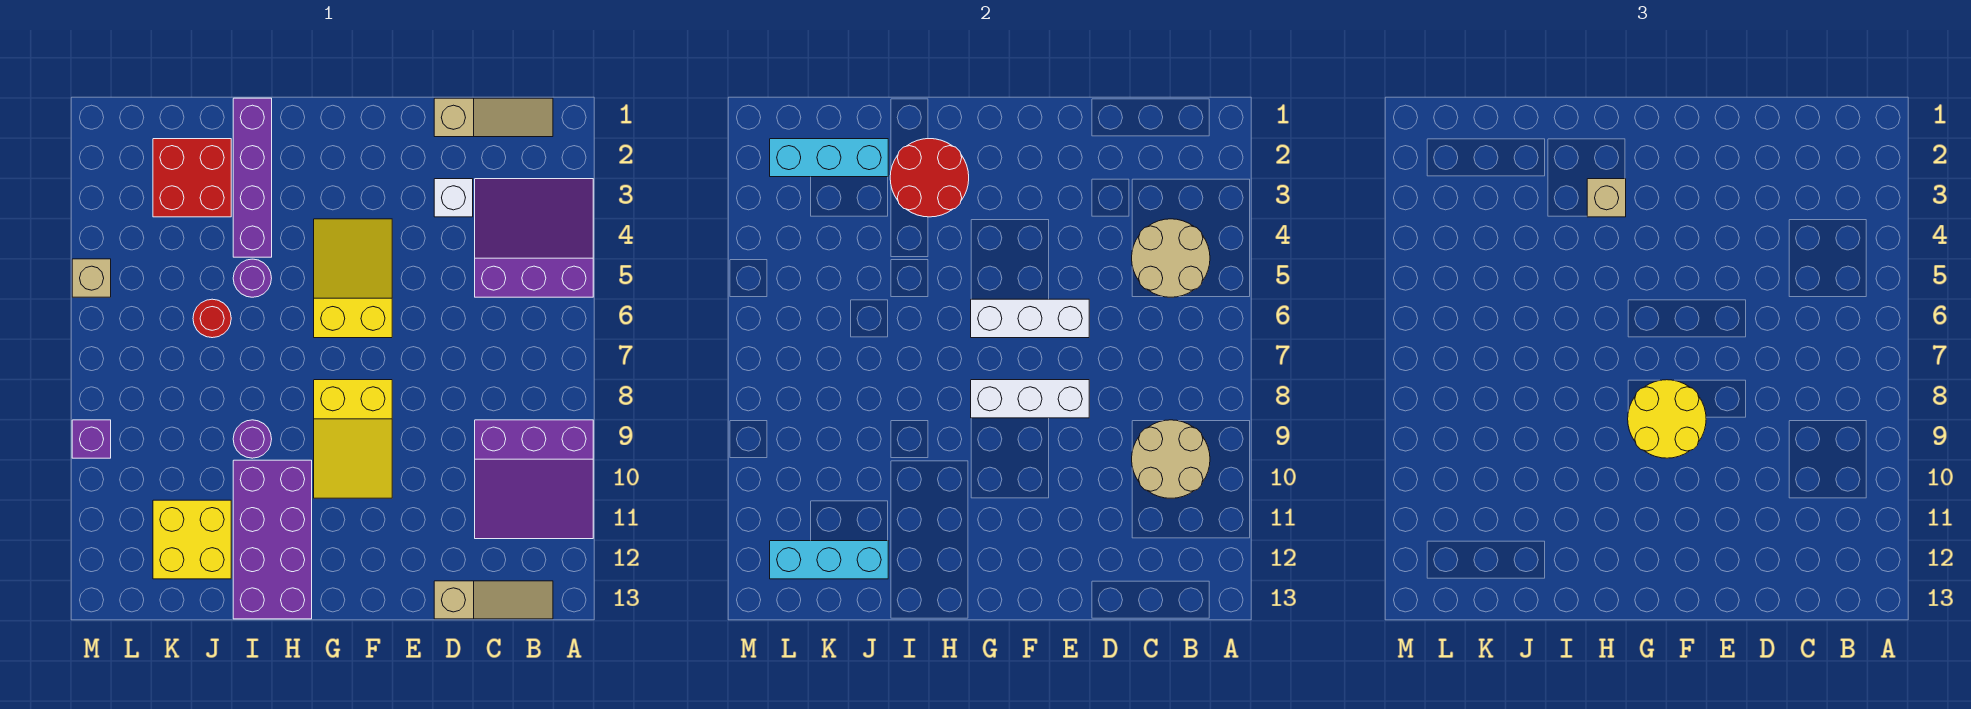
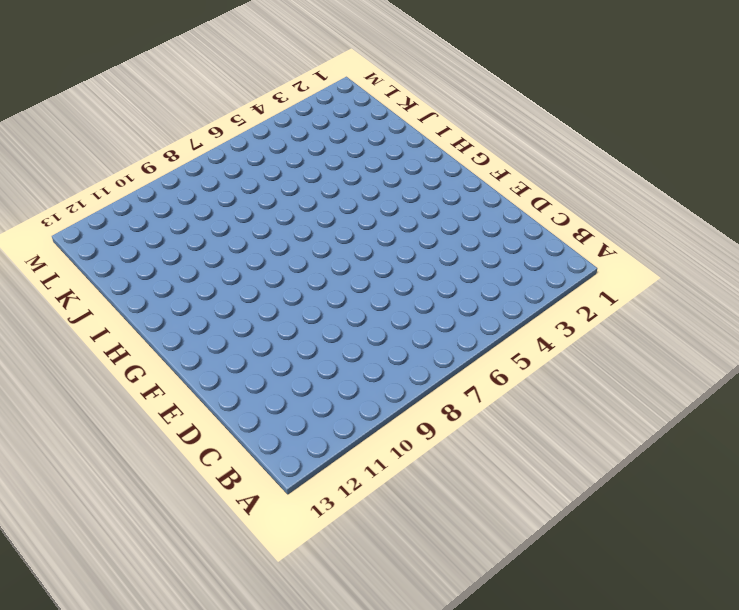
none -> purple 3x3 slope [475,179,593,297]
none -> purple 3x3 slope [475,420,593,539]
none -> tan 1x3 slope [434,98,553,137]

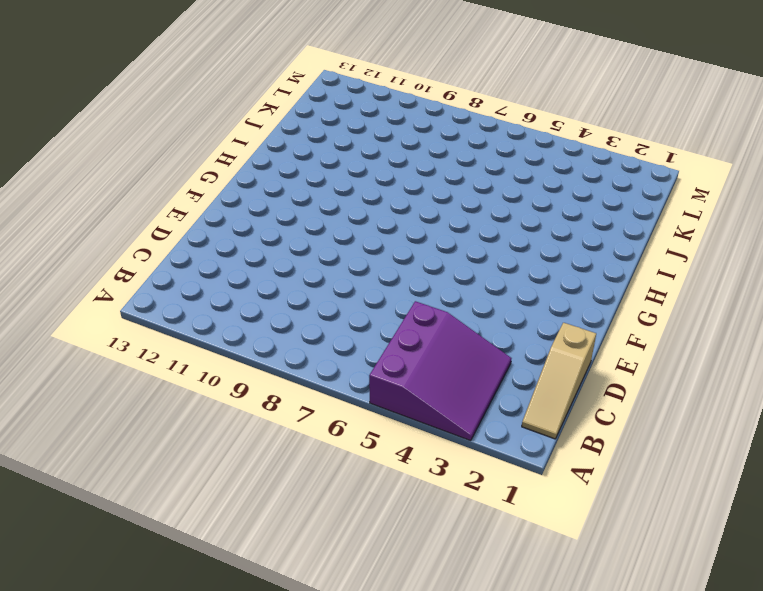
none -> purple 3x3 slope [475,420,593,539]
none -> tan 1x3 slope [434,581,553,619]
none -> white 1x1 brick [434,179,473,217]

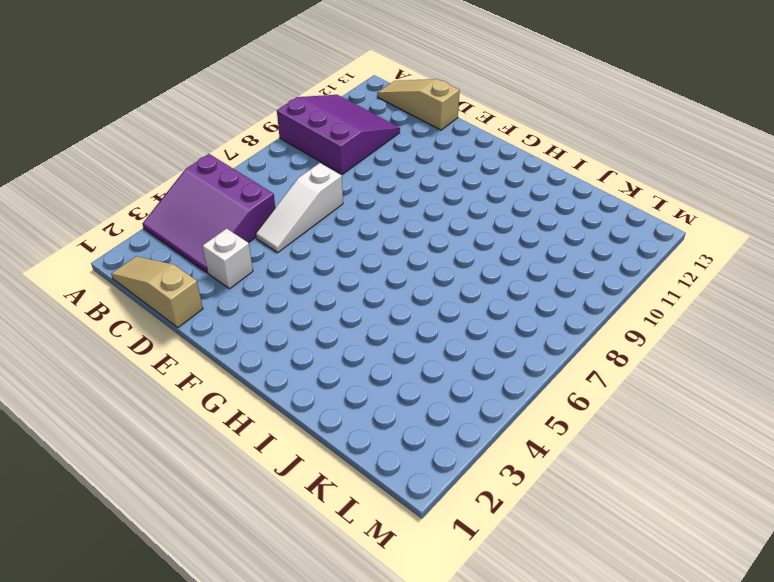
white 1x3 slope [256,163,343,253] -> none
none -> yellow 2x3 slope [314,219,392,338]
none -> yellow 2x3 slope [314,380,392,498]
none -> purple 2x4 brick [233,460,312,619]

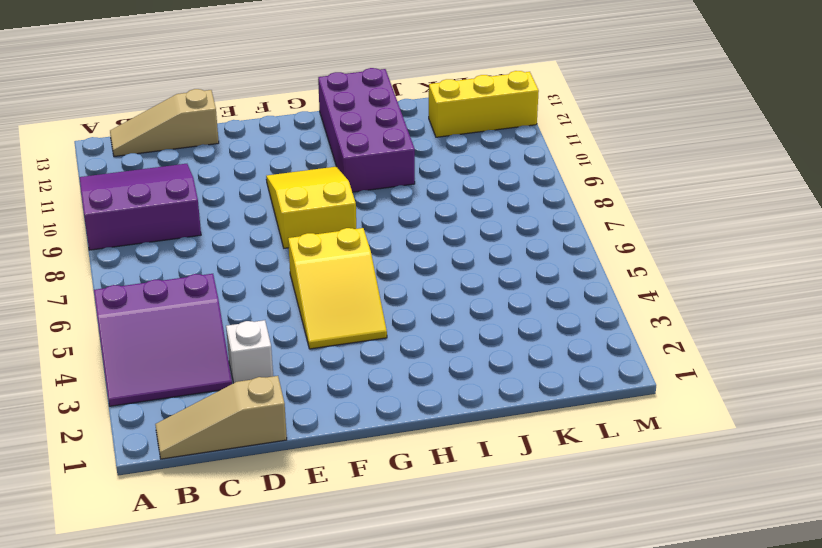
yellow 1x3 brick [429,71,539,137] -> yellow 2x2 brick [153,500,231,579]
none -> purple 1x4 brick [233,98,272,257]
none -> purple 1x1 round brick [233,259,272,297]
none -> purple 1x1 round brick [233,420,272,458]

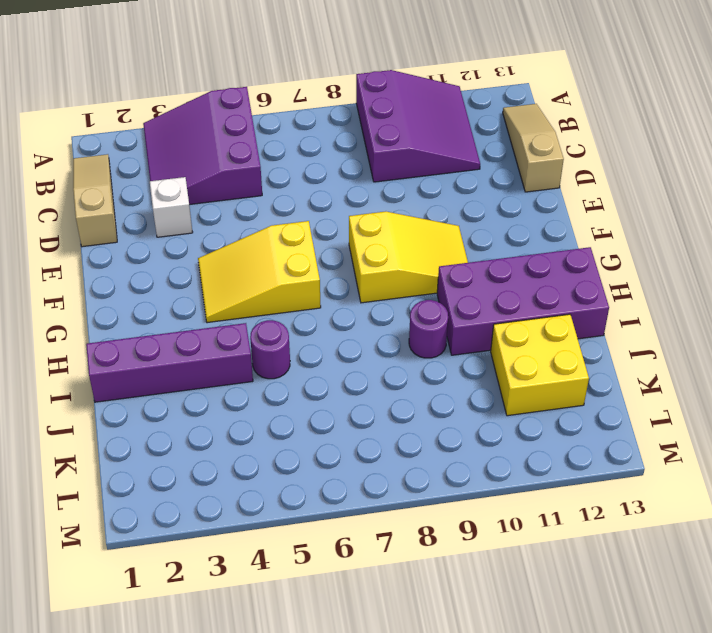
none -> red 2x2 brick [153,139,231,217]
none -> red 1x1 round brick [193,299,231,338]
none -> tan 1x1 brick [72,259,111,297]

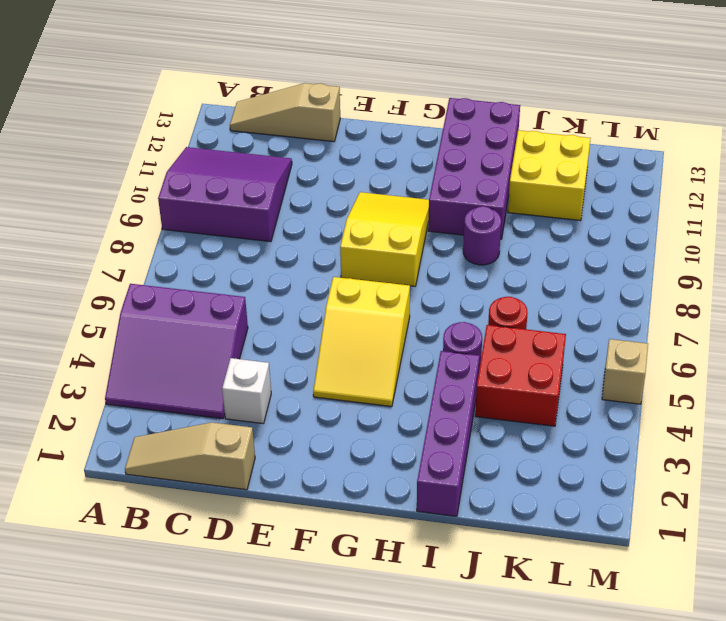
red 2x2 brick [475,325,566,426] -> red 2x2 brick moved to [153,139,231,217]
none -> purple 1x1 brick [72,420,111,458]
none -> tan 2x2 round brick [1132,219,1210,297]
none -> tan 2x2 round brick [1132,420,1210,498]

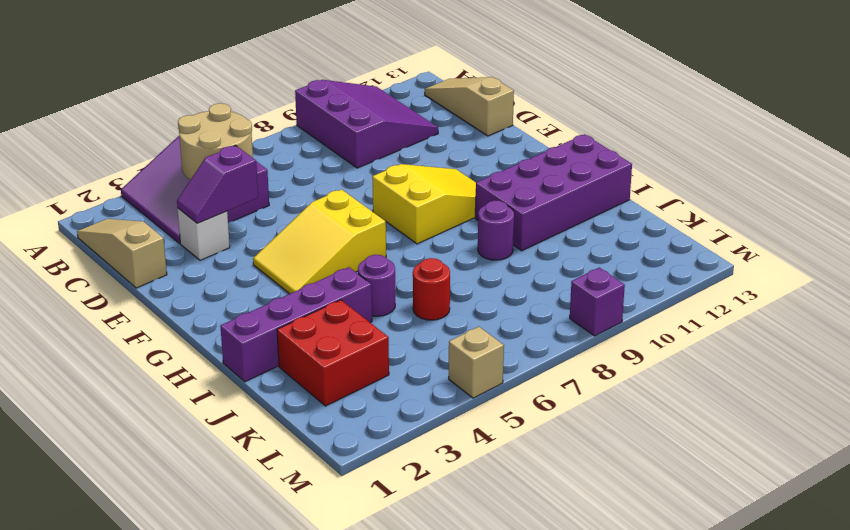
purple 1x2 slope [177,146,258,223] -> none
none -> yellow 2x2 brick [153,500,231,579]
none -> tan 2x2 round brick [1132,420,1210,498]
none -> white 1x3 brick [971,299,1089,338]

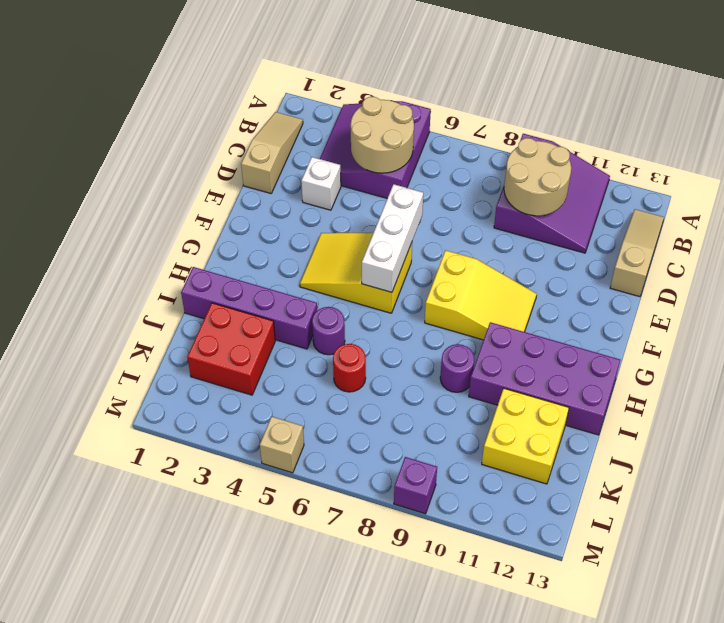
none -> white 1x3 brick [971,380,1089,418]
none -> red 2x2 round brick [890,139,969,217]
none -> cyan 1x3 brick [770,139,888,177]

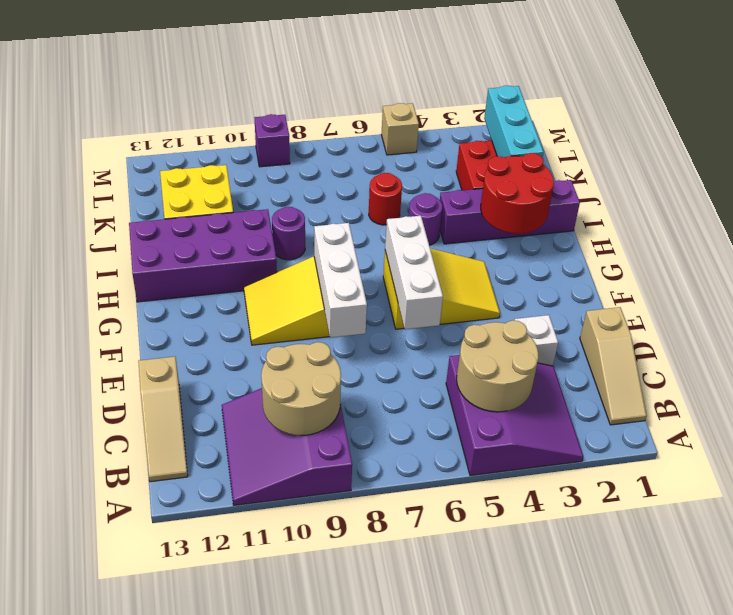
none -> cyan 1x3 brick [770,541,888,579]
none -> yellow 2x2 round brick [1628,380,1706,458]
none -> tan 1x1 brick [1587,179,1626,217]

